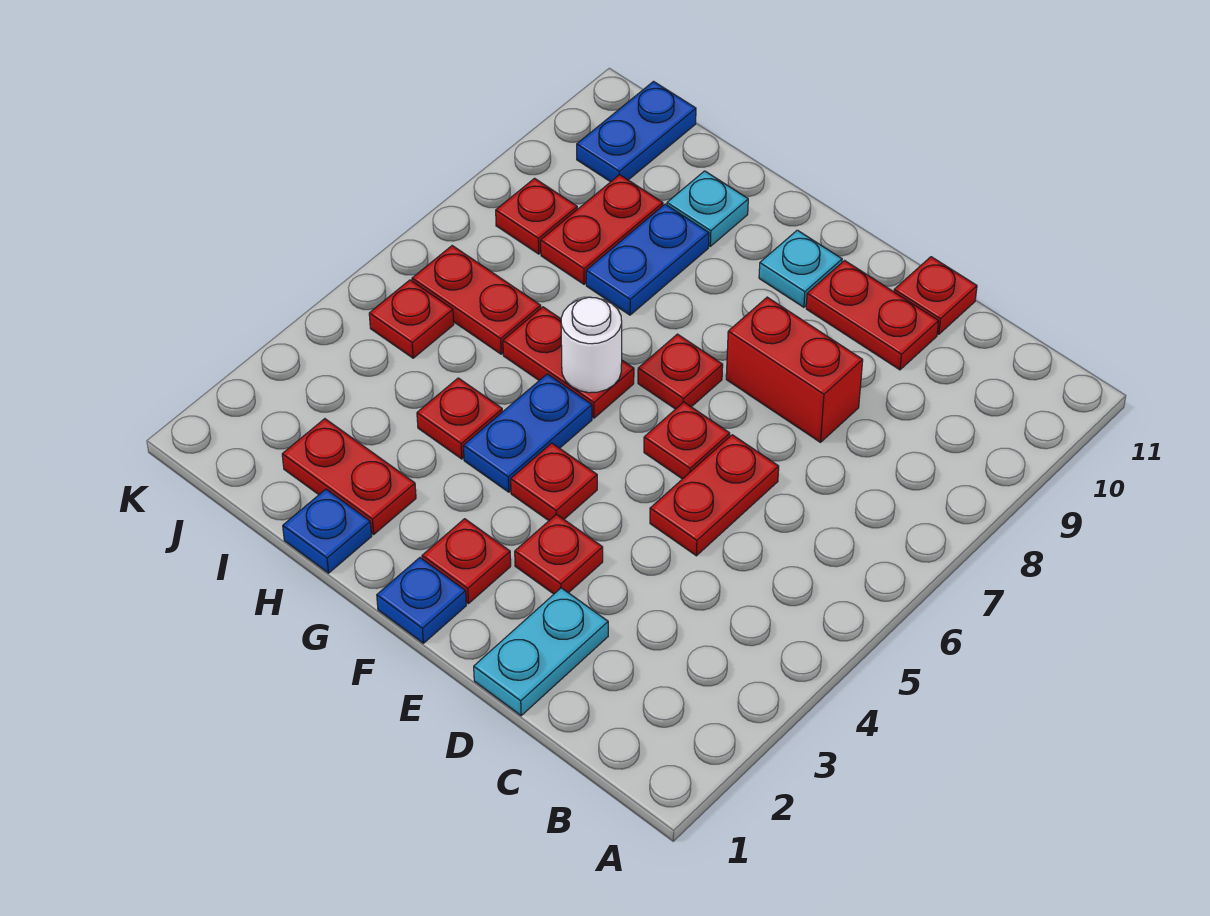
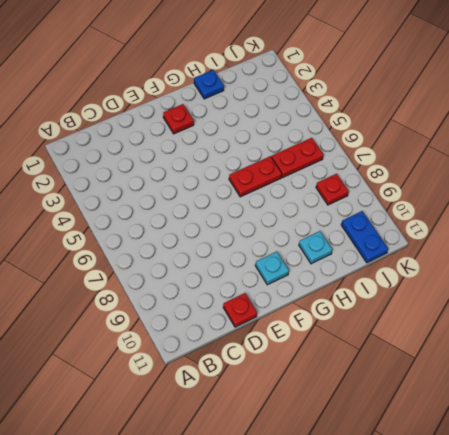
none -> cyan 1x2 plate [474,588,608,716]
none -> red 1x2 plate [650,435,779,556]
none -> red 1x2 brick [726,297,863,442]

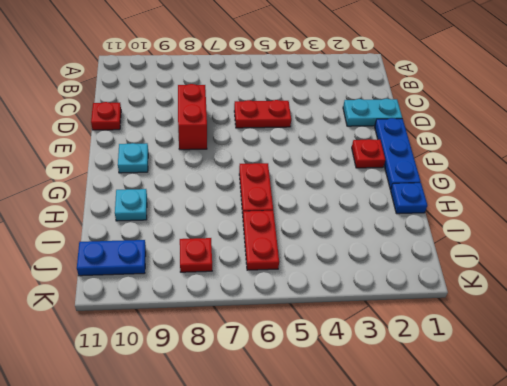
blue 1x3 plate [375,118,421,190] -> blue 1x1 plate [377,558,466,643]
none -> red 1x2 plate [806,261,939,370]
none -> red 1x1 plate [515,514,603,594]
none -> red 1x1 plate [644,402,730,479]

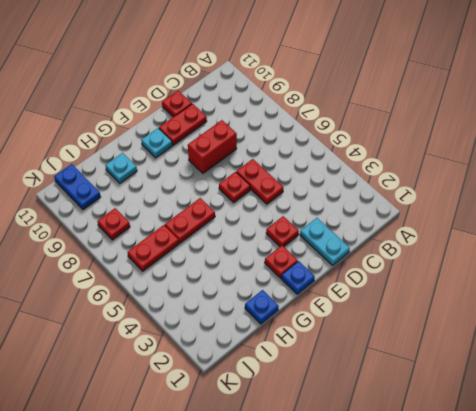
none -> red 1x1 plate [511,443,597,521]
none -> red 1x1 plate [638,334,723,409]
none -> blue 1x2 plate [463,374,592,492]

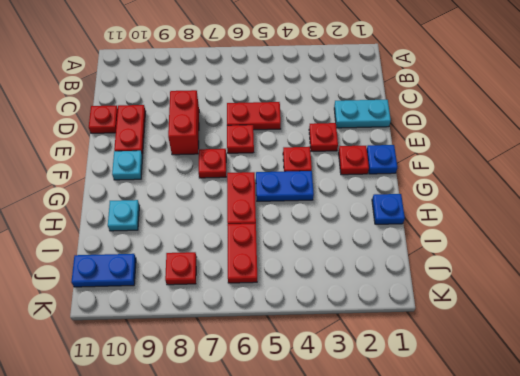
none -> red 1x2 plate [282,419,416,534]
none -> red 1x1 plate [417,378,502,459]
none -> blue 1x2 plate [586,204,709,315]

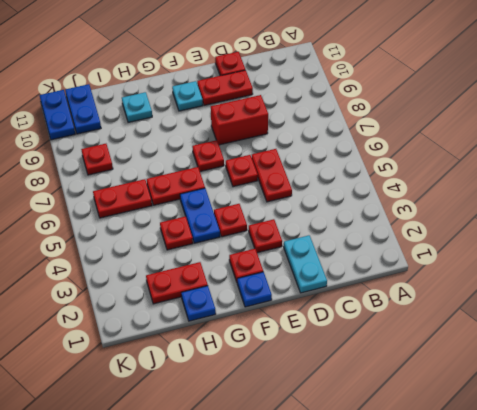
blue 1x2 plate [40,90,75,140] -> blue 1x2 plate moved to [586,204,709,315]
none -> red 1x2 plate [541,175,663,284]
none -> red 1x1 plate [369,280,454,358]
none -> white 1x1 round brick [561,297,622,393]

